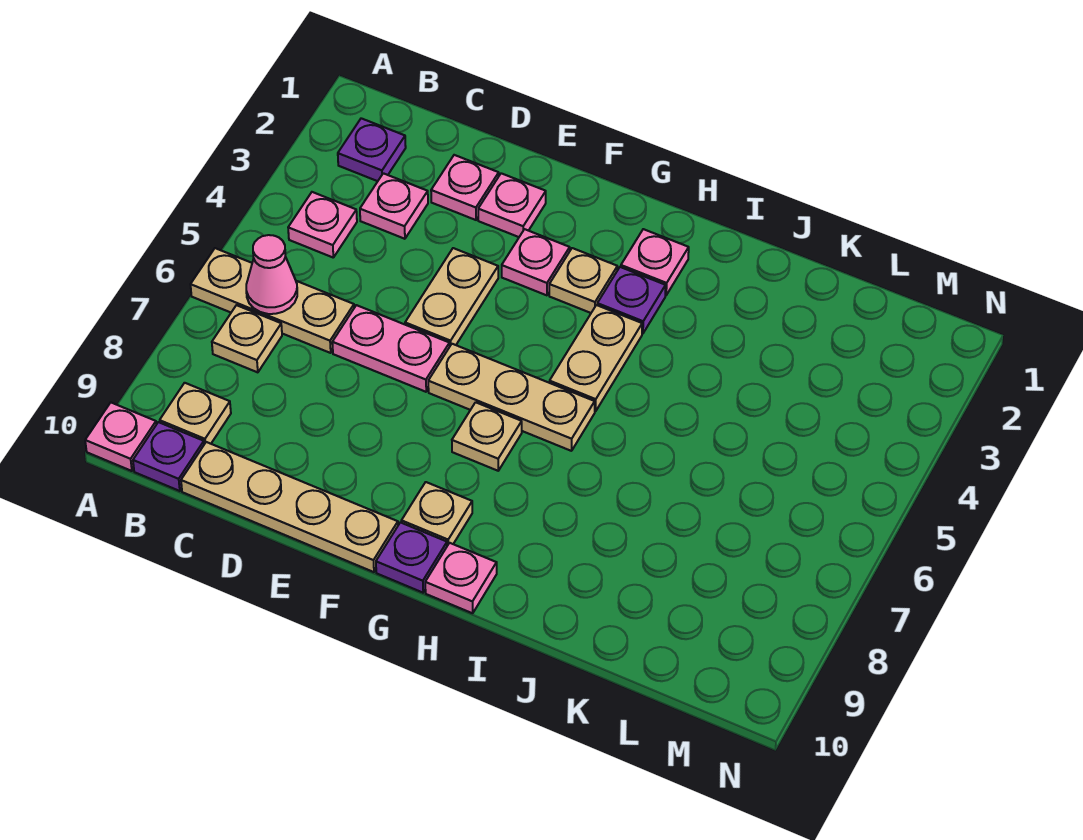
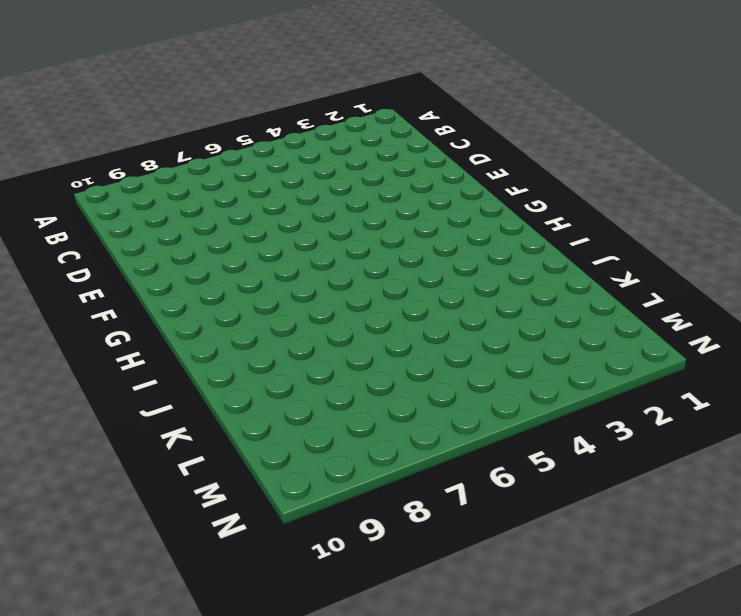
none -> tan 1x3 plate [190,248,354,353]
none -> pink 1x1 plate [85,403,156,471]
none -> purple 1x1 plate [338,118,406,181]

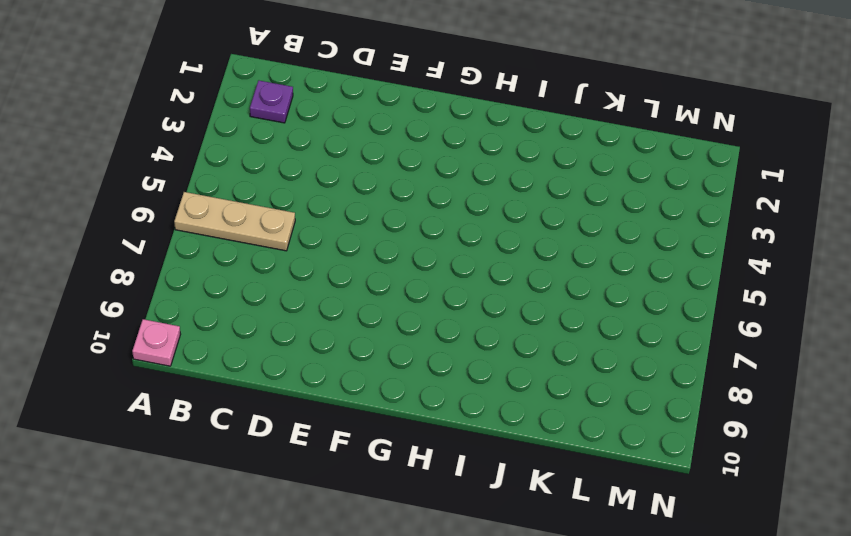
none -> pink 1x1 plate [288,192,357,257]
none -> tan 1x1 plate [212,305,282,372]
none -> tan 1x1 plate [160,383,231,444]

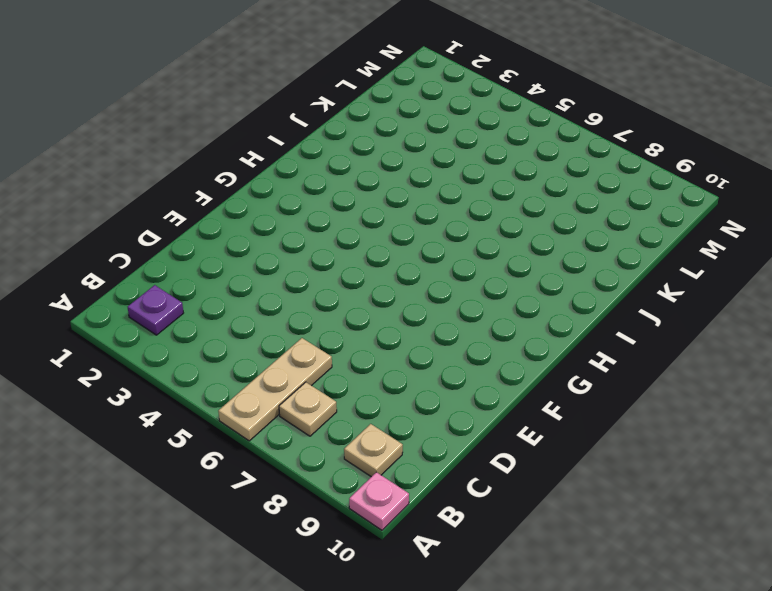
none -> pink 1x1 plate [288,192,357,257]
none -> purple 1x1 plate [133,422,204,491]
none -> pink 1x1 plate [360,173,428,239]

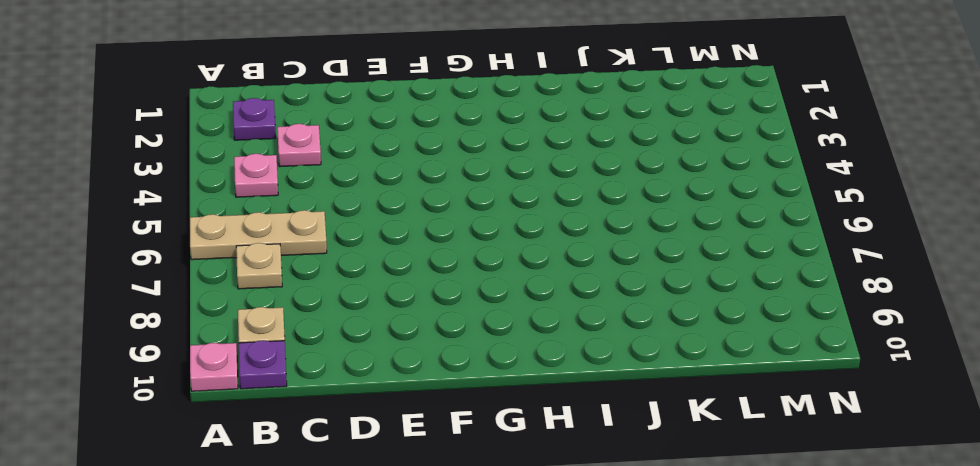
none -> tan 1x4 plate [181,442,398,572]
none -> pink 1x1 plate [431,155,499,220]
none -> pink 1x2 plate [332,305,450,392]

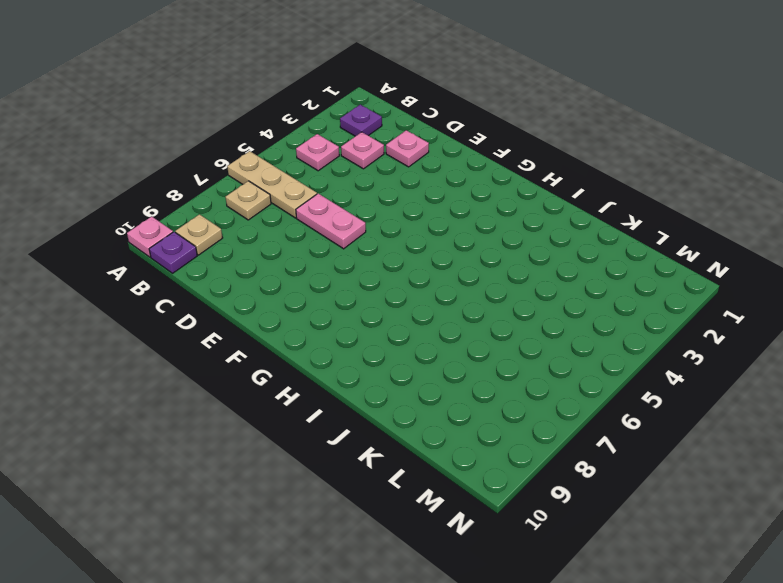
none -> tan 1x4 plate [181,442,398,572]
none -> pink 1x1 plate [478,173,546,237]
none -> tan 1x2 plate [405,248,498,346]

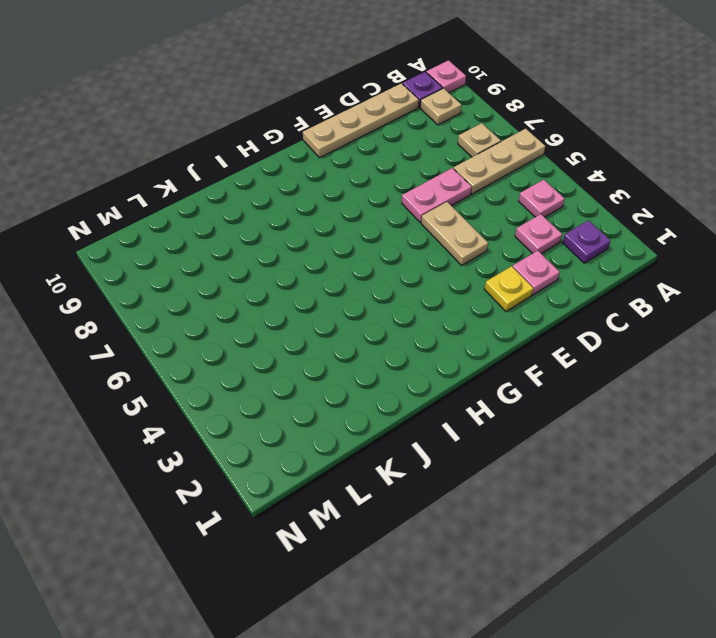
yellow 1x1 plate [484,266,533,311] -> pink 1x1 plate [478,173,546,237]
none -> pink 1x1 plate [502,229,570,295]
none -> tan 1x3 plate [428,344,595,451]
none -> tan 1x1 plate [549,248,617,313]

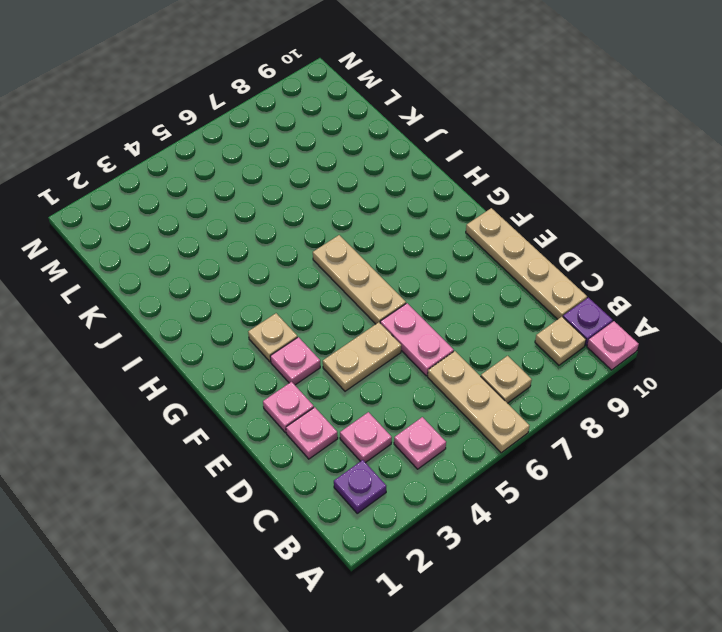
none -> tan 1x1 plate [452,402,522,471]
none -> tan 1x1 plate [401,482,472,546]
none -> purple 1x1 plate [376,522,447,593]

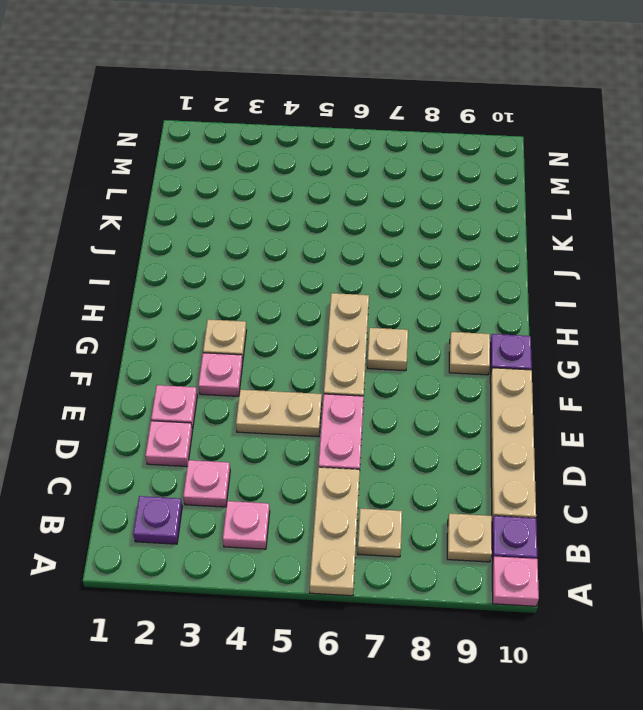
none -> pink 1x1 plate [621,229,689,295]
none -> purple 1x1 plate [597,267,666,334]
none -> tan 1x2 plate [550,305,642,411]

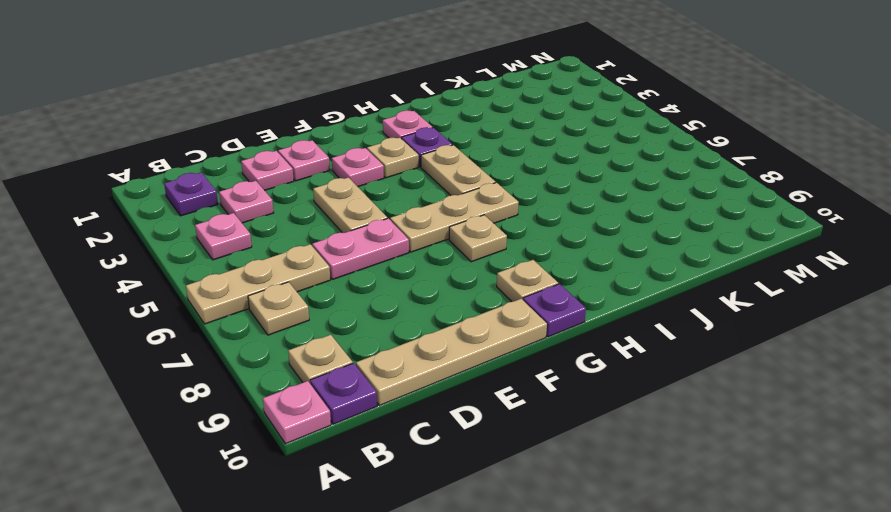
none -> pink 1x1 plate [425,543,497,613]
none -> pink 1x1 cone [246,235,297,314]

